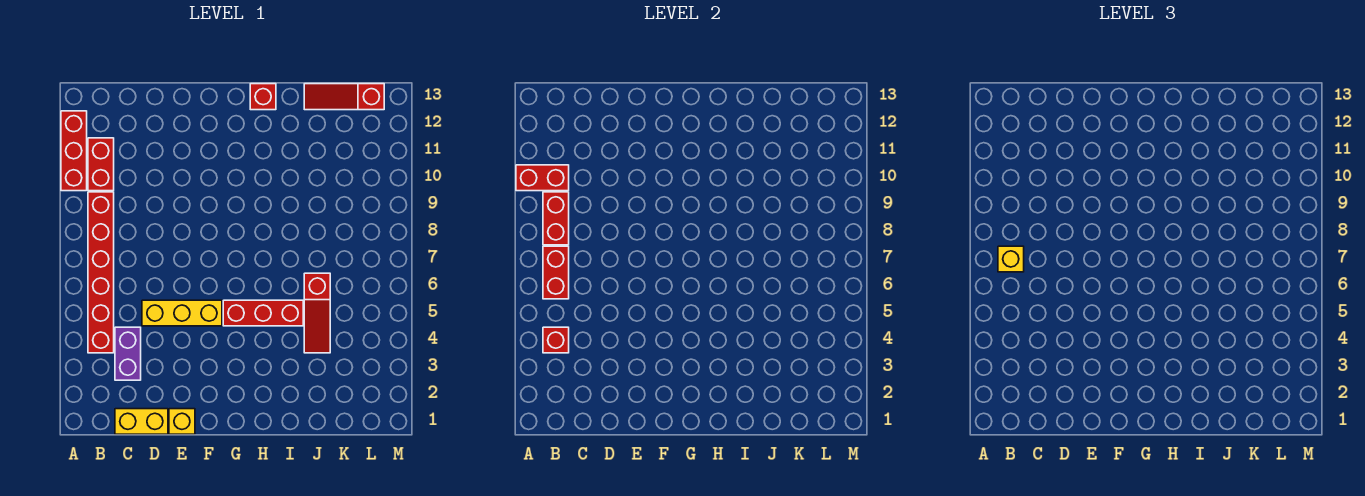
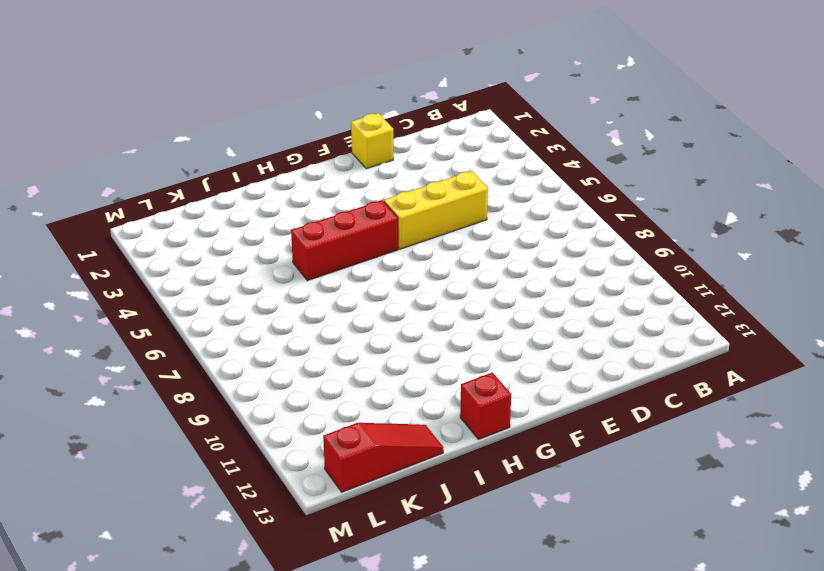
none -> red 1x3 brick [61,111,87,191]
none -> red 1x6 brick [88,192,114,353]
none -> red 1x2 brick [88,138,114,191]

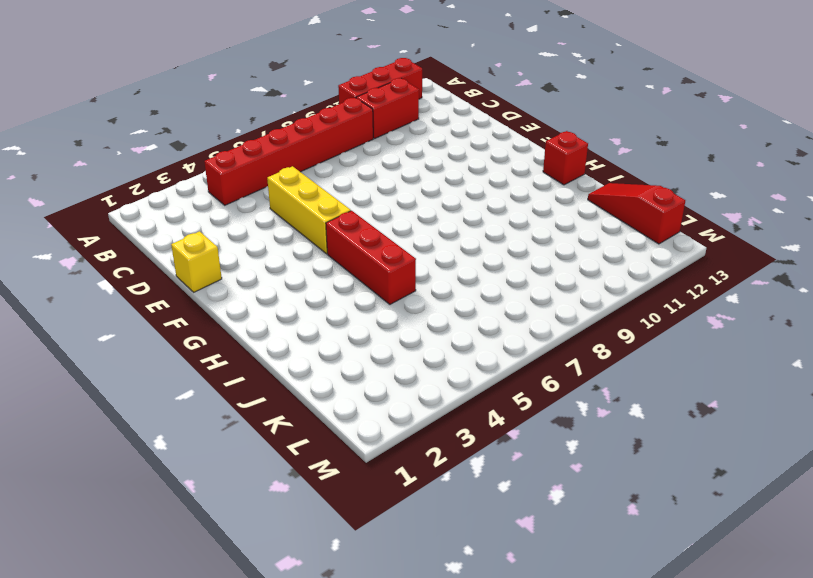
none -> yellow 1x2 brick [115,409,168,434]
none -> purple 1x2 brick [115,327,141,380]
none -> red 1x3 slope [304,273,330,353]

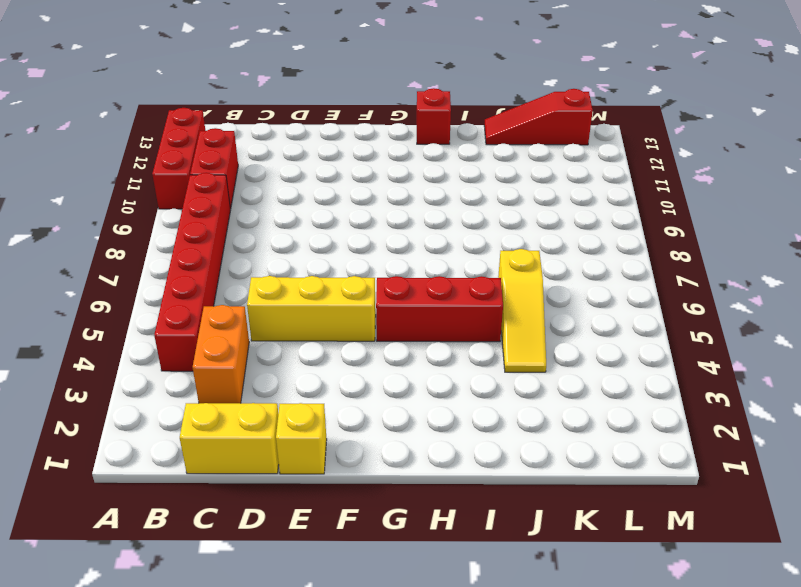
orange 1x2 brick [193,305,249,403] -> purple 1x2 brick [115,327,141,380]
yellow 1x3 slope [498,249,546,372] -> red 1x3 slope [304,273,330,353]
none -> red 1x2 brick [516,165,569,191]
none -> red 1x1 brick [543,327,569,353]
none -> red 1x2 brick [543,246,569,299]

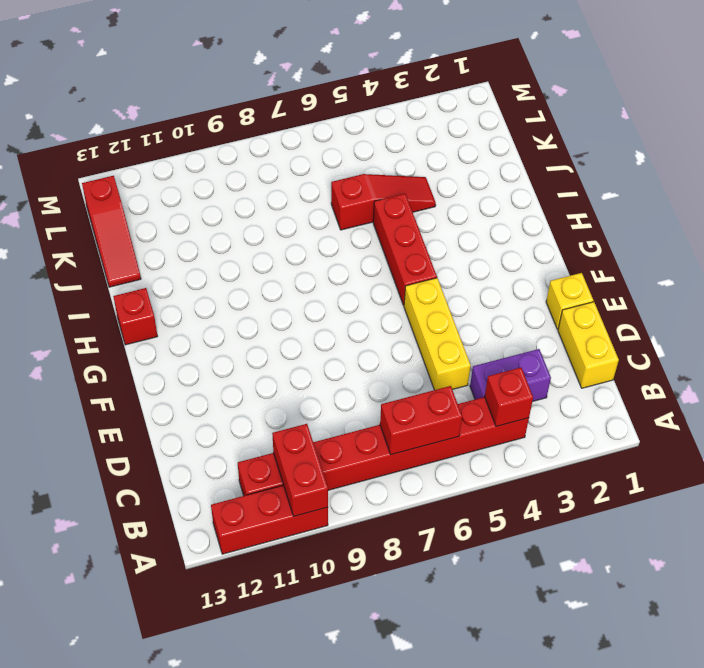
none -> red 1x2 brick [543,192,569,245]
none -> yellow 1x1 brick [998,246,1024,272]

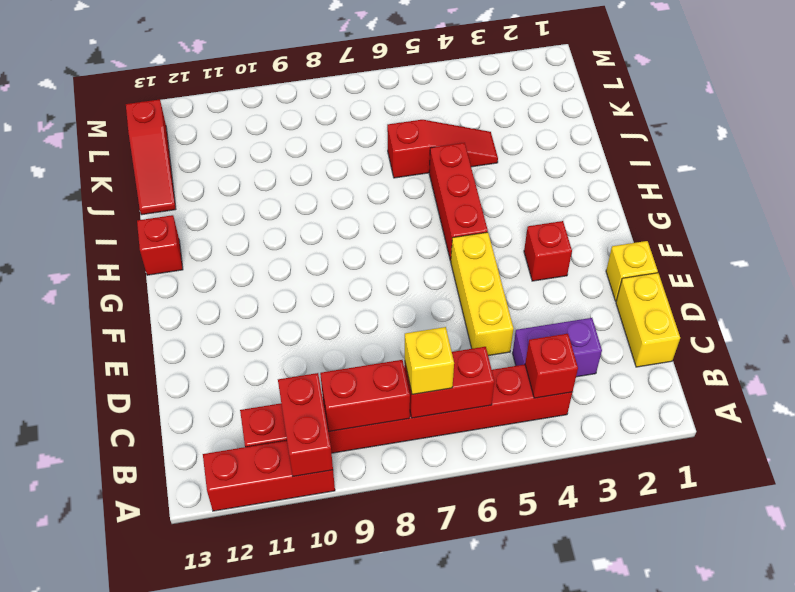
red 1x1 brick [524,221,572,281] -> none

